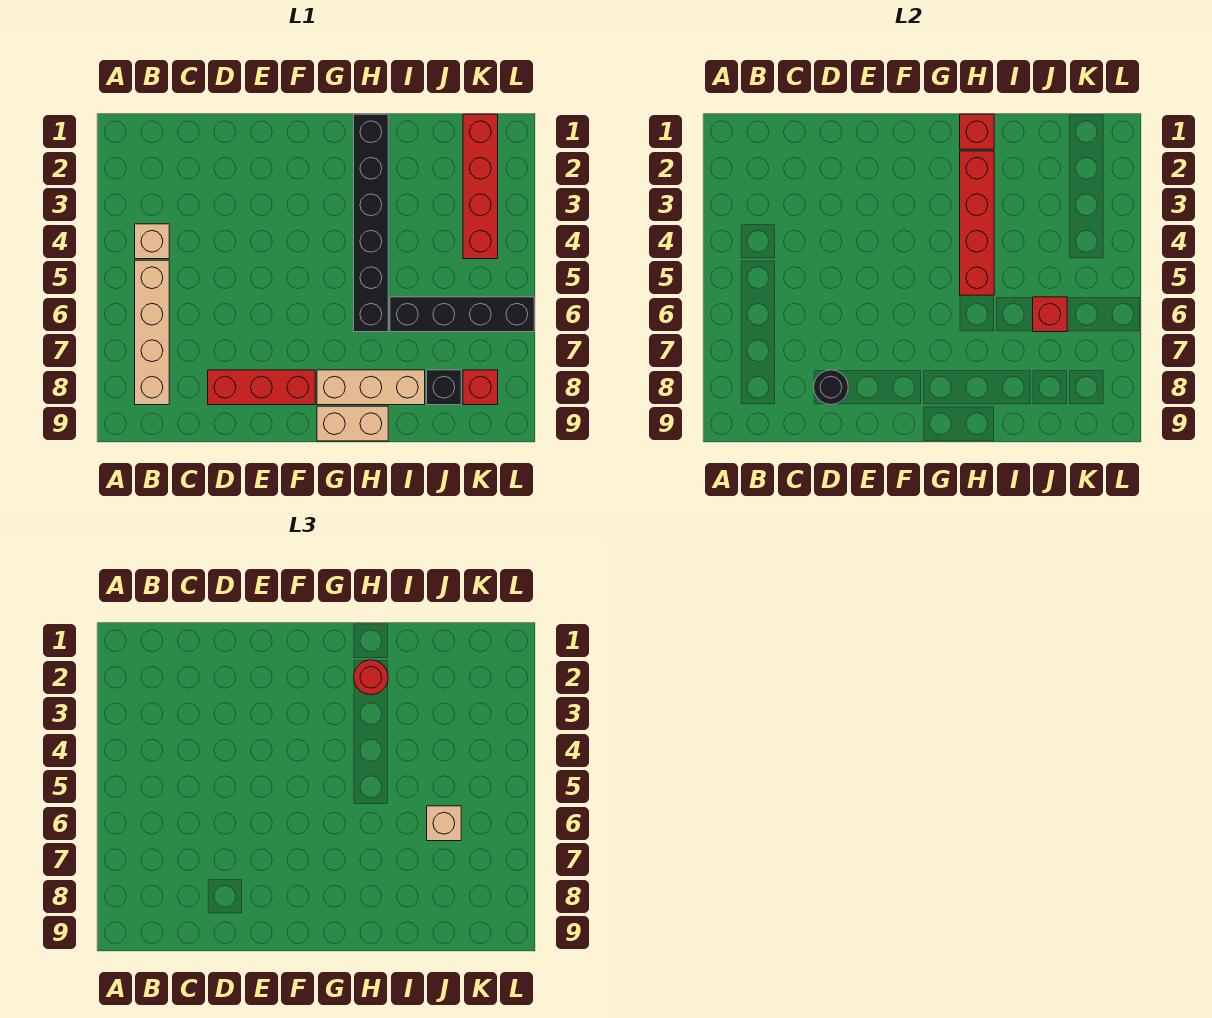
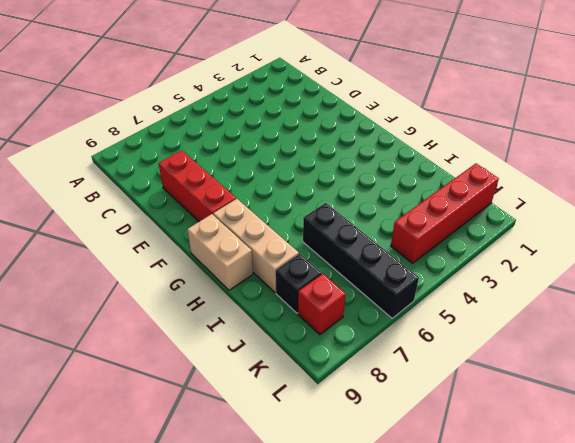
none -> tan 1x1 brick [135,224,169,259]
none -> tan 1x4 brick [135,260,169,405]
none -> black 1x6 brick [354,114,388,332]

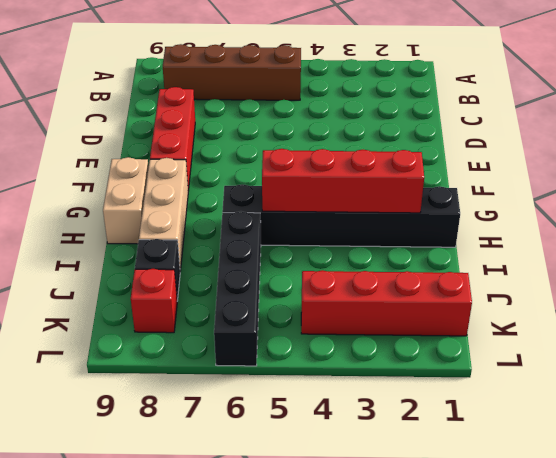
brown 1x4 brick [163,44,301,100] -> tan 1x4 brick [135,260,169,405]
none -> tan 1x1 brick [135,224,169,259]
none -> black 1x1 round brick [814,370,848,405]
none -> red 1x1 brick [960,114,994,149]

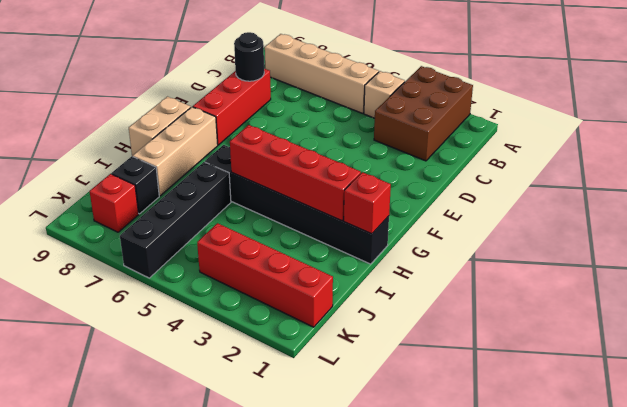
brown 2x3 brick [374,66,473,161] -> none
none -> red 1x1 brick [1033,297,1067,332]
none -> red 1x1 round brick [354,660,388,695]
none -> tan 1x1 brick [427,806,461,841]

